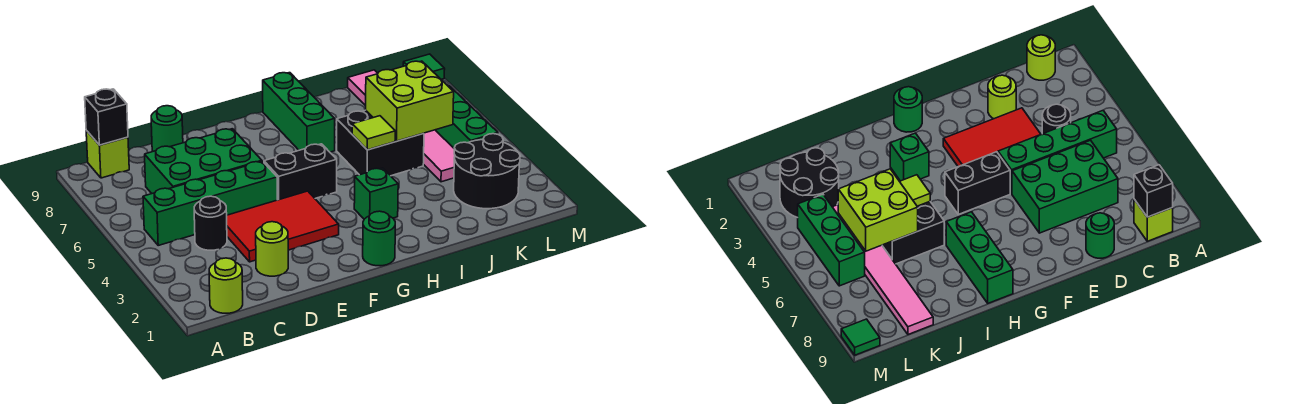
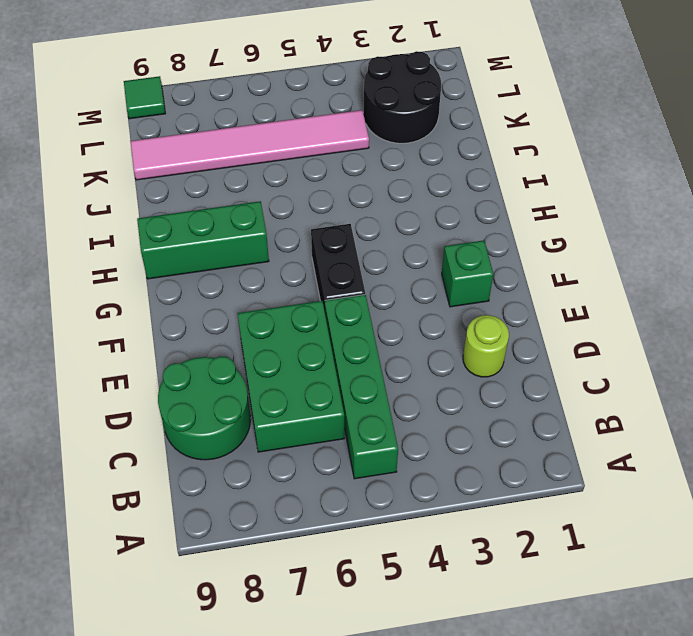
green 2x2 round brick [158,356,250,460] -> green 1x1 round brick [151,106,183,151]
green 1x1 brick [442,240,493,307] -> green 1x1 brick moved to [354,168,398,219]
none -> lime 1x1 round brick [209,258,243,313]
none -> lime 1x1 brick [86,131,129,178]
none -> black 1x1 round brick [194,196,227,250]

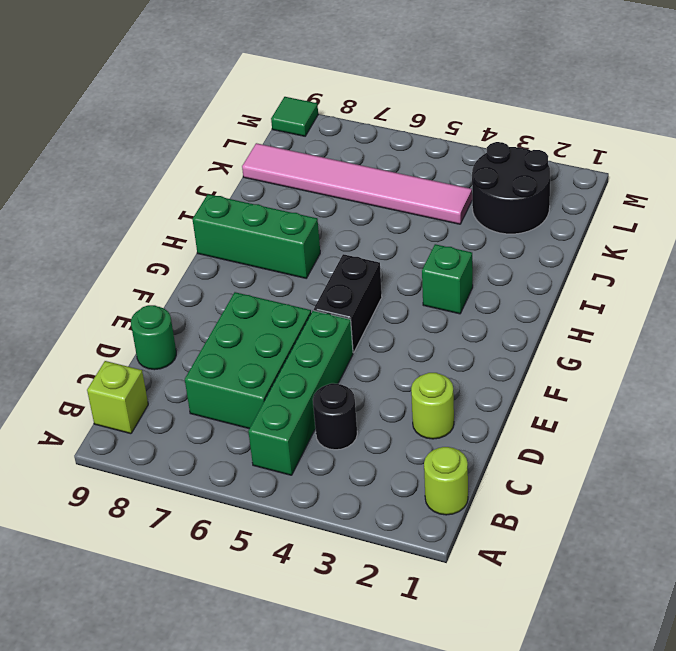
none -> red 2x3 tile [227,191,339,262]
none -> green 1x1 round brick [363,211,395,266]
none -> black 2x2 brick [337,110,424,176]

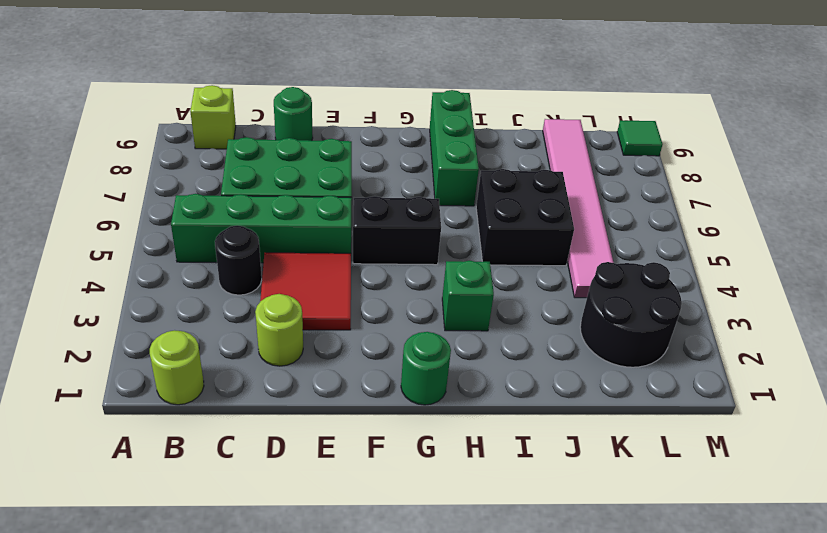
red 2x2 tile [260,253,351,330] -> red 2x3 tile [227,191,339,262]
none -> green 1x3 brick [436,86,498,148]
none -> black 1x1 brick [85,89,128,145]
none -> lime 1x1 tile [352,116,395,150]

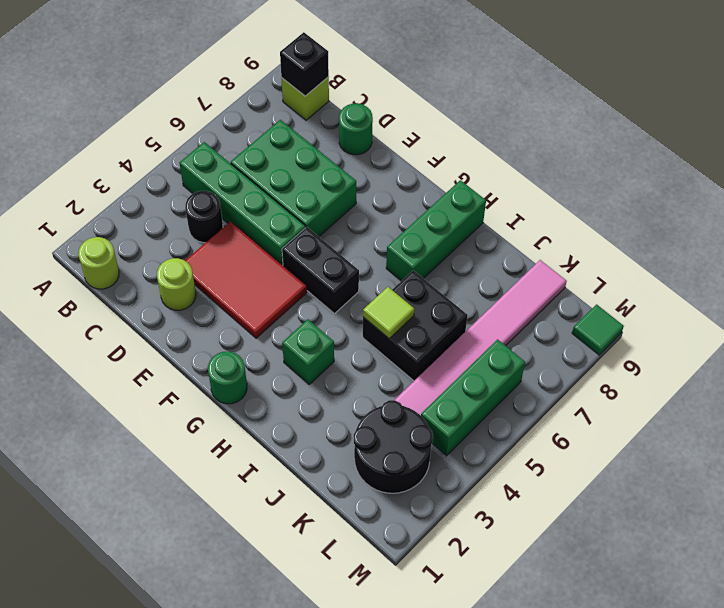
none -> lime 2x2 brick [366,61,454,141]

